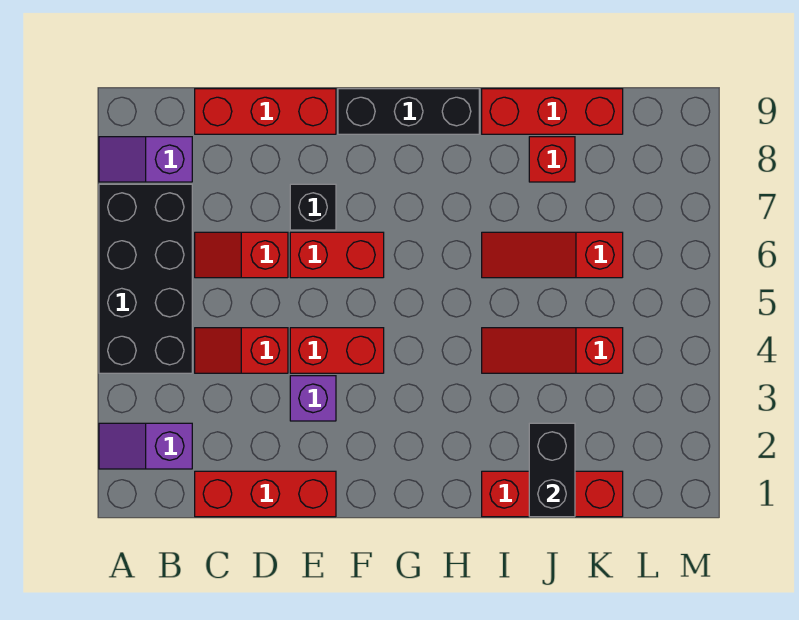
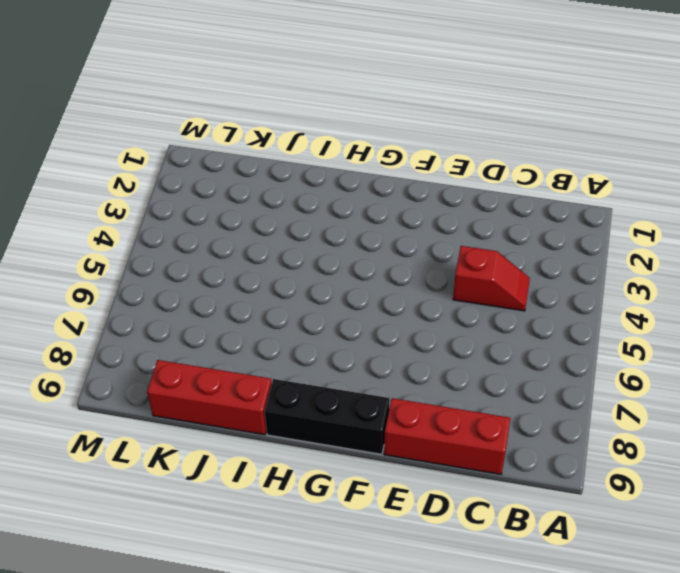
none -> purple 1x2 slope [99,423,192,469]
none -> black 2x4 brick [99,184,192,373]
none -> purple 1x2 slope [99,137,192,182]

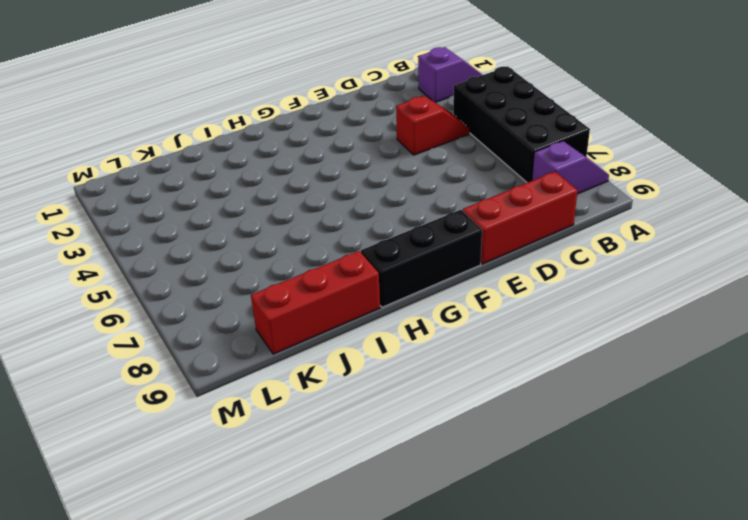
none -> red 1x3 brick [195,471,336,517]
none -> red 1x2 slope [195,232,288,278]
none -> purple 1x1 brick [290,376,336,421]

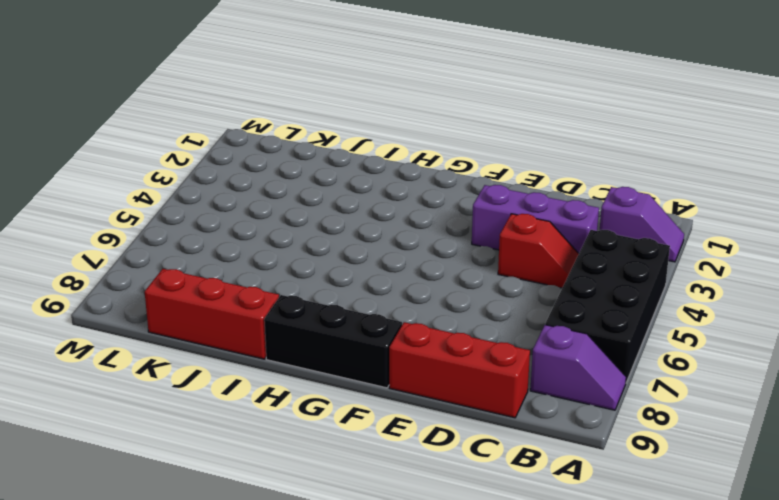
purple 1x3 brick [472,185,599,253] -> purple 1x1 brick [290,376,336,421]
none -> red 1x3 brick [195,471,336,517]
none -> red 1x2 slope [195,232,288,278]
none -> red 1x2 brick [290,328,384,373]

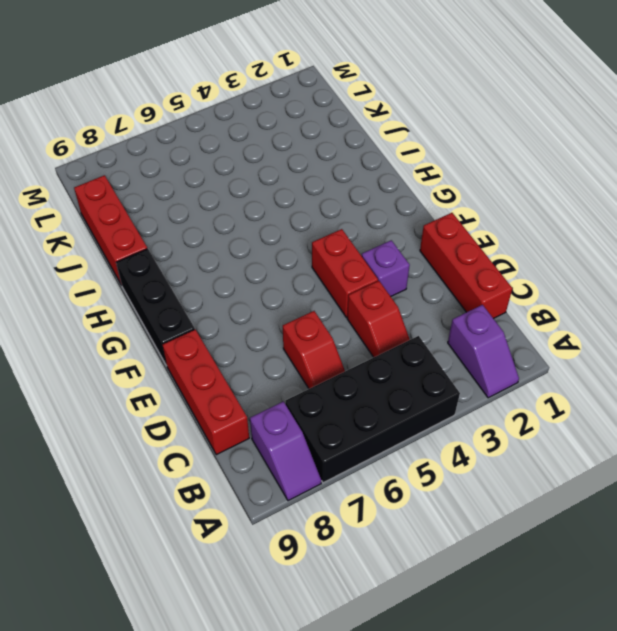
none -> red 1x2 brick [290,232,384,278]
none -> black 1x1 brick [290,184,336,230]
none -> red 1x3 brick [482,471,623,517]

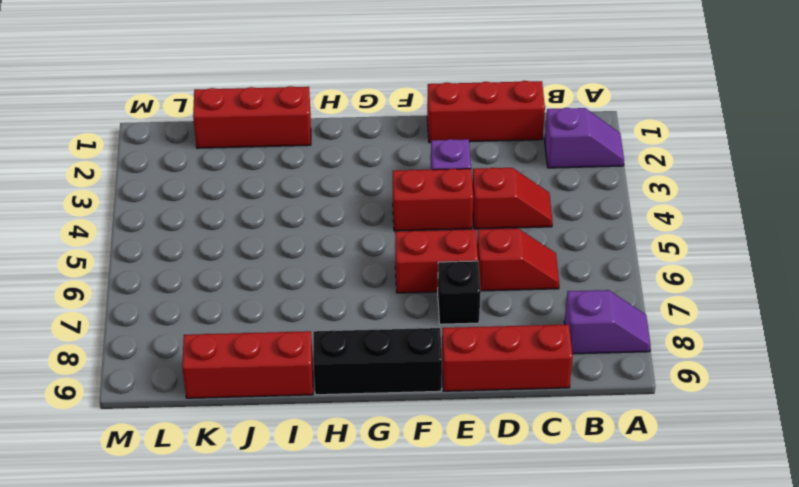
none -> black 2x4 brick [99,184,192,373]
none -> red 1x3 slope [482,328,623,373]
none -> red 1x3 slope [482,232,623,278]

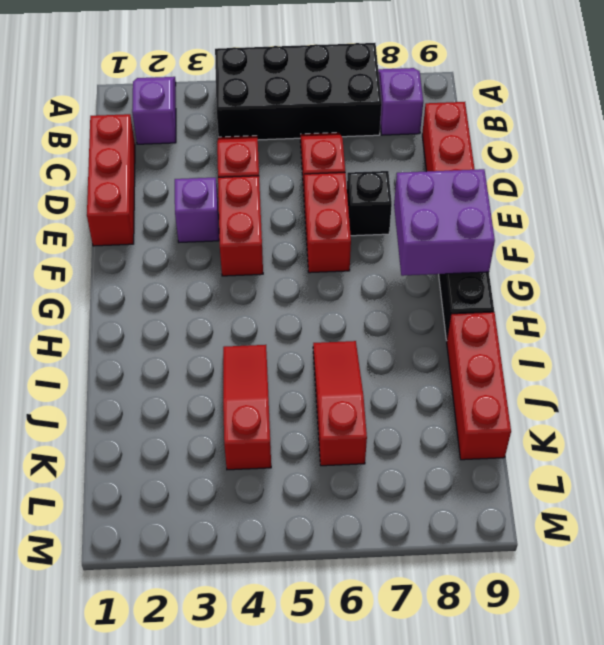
purple 2x2 brick [394,169,495,276] -> none
none -> red 1x3 brick [482,471,623,517]
none -> red 1x1 brick [529,137,575,182]
none -> black 1x2 brick [529,423,575,517]

